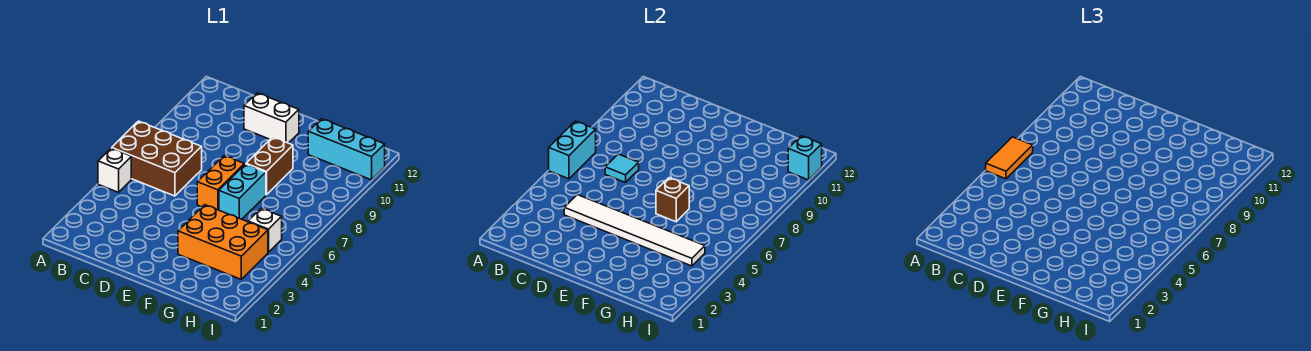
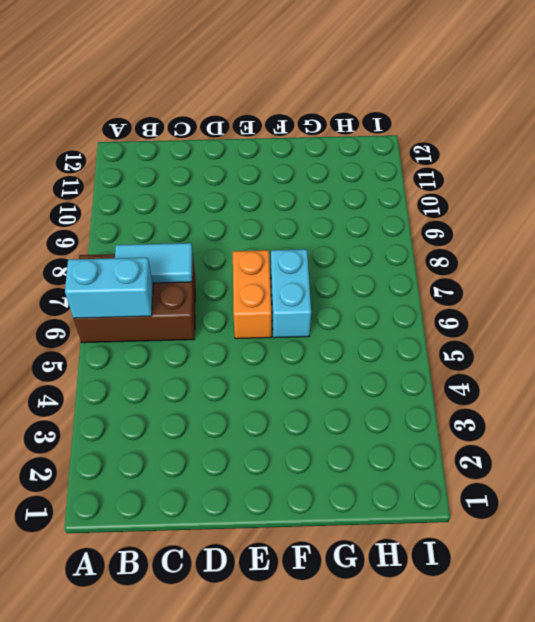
cyan 1x2 brick [65,258,153,318] -> cyan 1x2 brick turned to [549,121,596,179]
cyan 1x2 tile [115,243,193,283] -> cyan 1x1 tile [605,154,639,183]
none -> white 1x1 brick [98,148,131,192]
none -> white 1x2 brick [244,93,299,143]
none -> orange 2x3 brick [178,205,268,279]

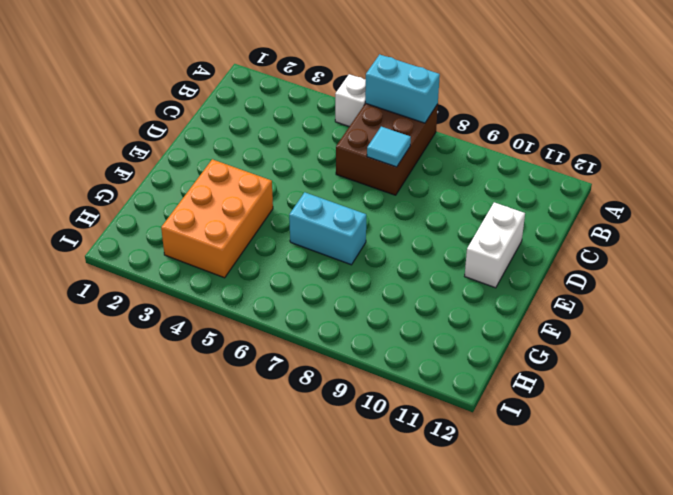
none -> orange 1x2 brick [197,156,244,210]
none -> brown 1x2 brick [246,137,293,195]
none -> cyan 1x3 brick [308,119,385,180]

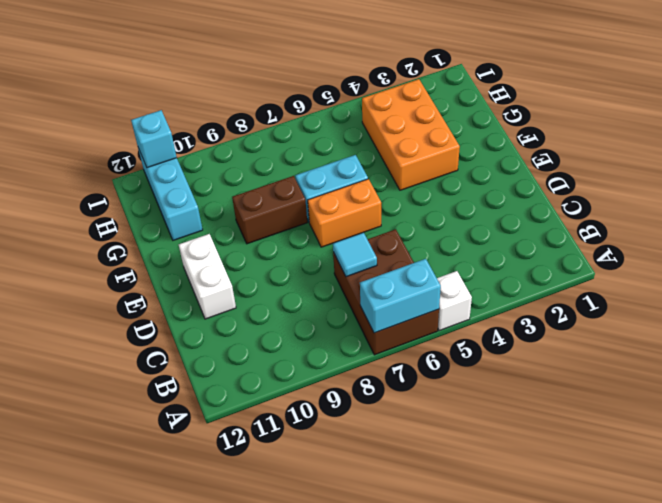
none -> white 1x1 brick [248,208,282,252]
none -> white 1x6 tile [564,195,705,266]
none -> brown 1x1 brick [656,178,689,222]

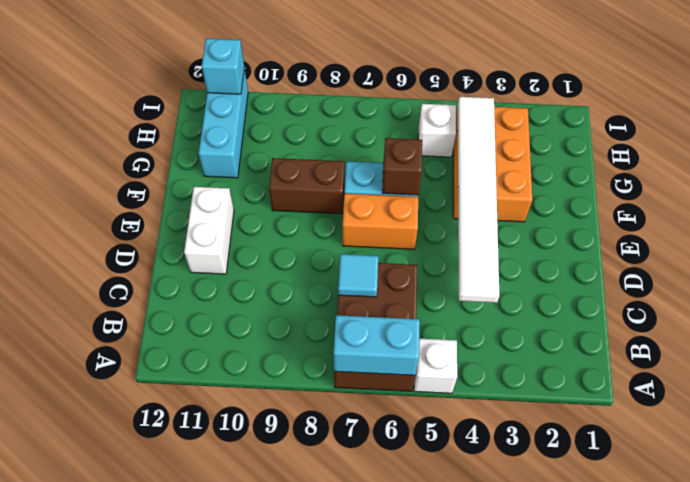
none -> orange 1x2 tile [986,137,1033,179]

